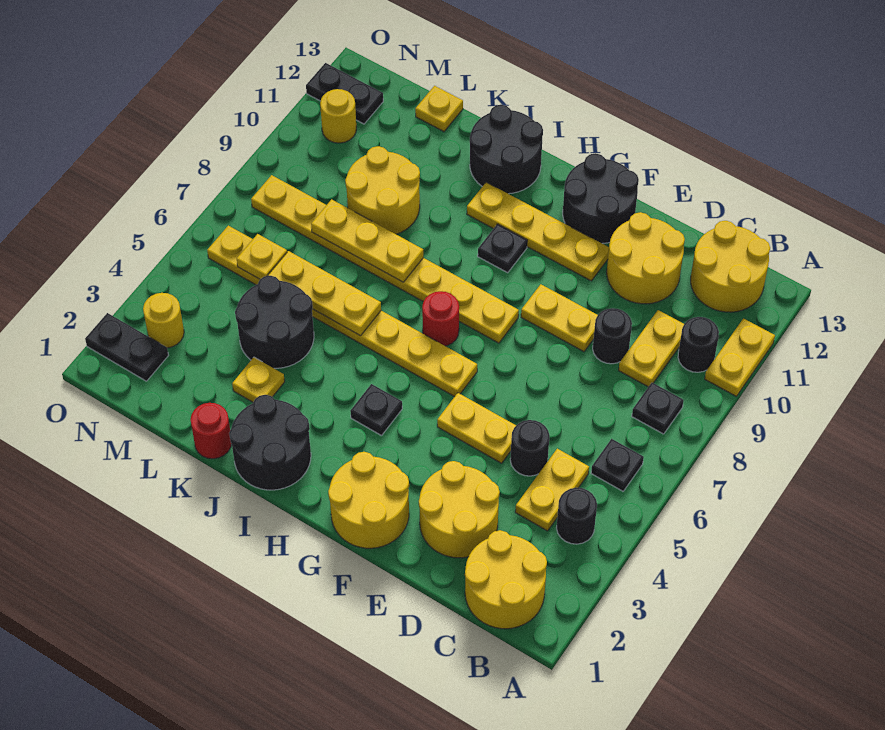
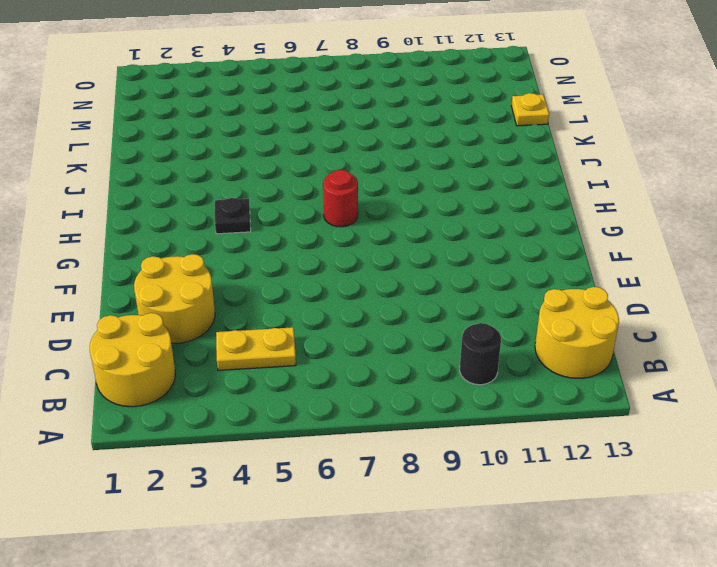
none -> yellow 1x2 plate [705,319,775,396]
none -> black 1x1 round brick [557,488,597,544]
none -> black 1x1 plate [591,439,644,491]
none -> black 1x1 plate [632,383,684,434]

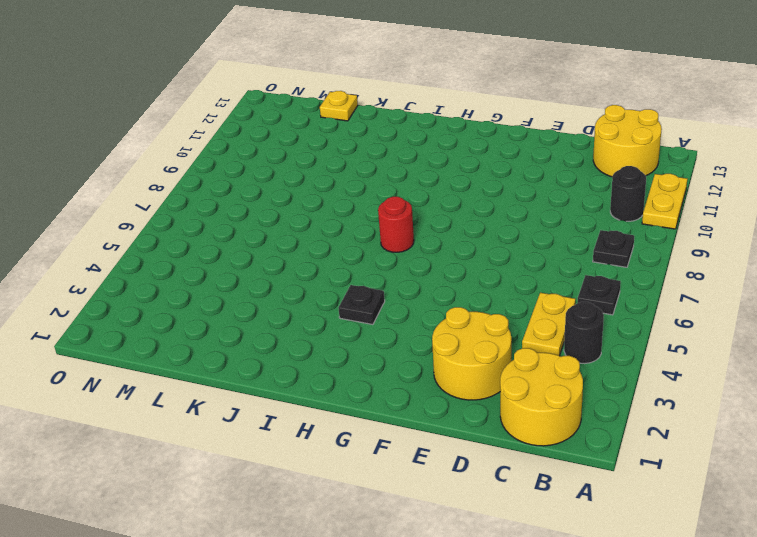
none -> yellow 1x2 plate [619,310,684,387]
none -> black 1x1 round brick [510,420,550,476]
none -> black 1x1 round brick [593,308,632,364]
none -> yellow 2x2 round brick [607,212,685,304]

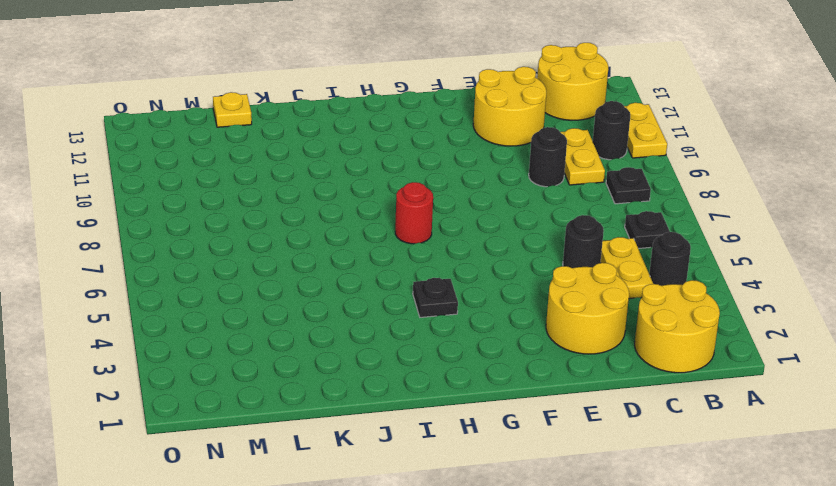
none -> yellow 1x2 plate [437,393,516,463]
none -> yellow 1x2 plate [521,284,598,352]
none -> yellow 2x2 round brick [328,452,409,548]
none -> yellow 1x4 plate [467,182,609,281]

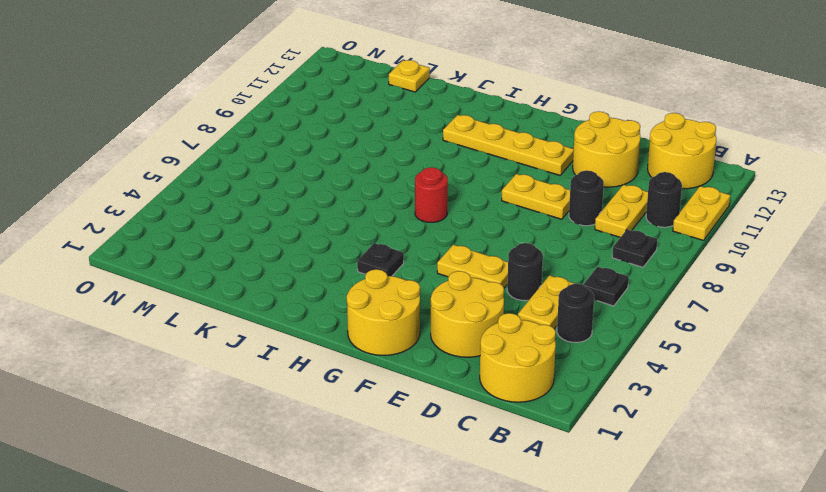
none -> black 2x2 round brick [563,153,639,244]
none -> yellow 1x8 plate [207,226,477,397]
none -> yellow 1x8 plate [251,175,519,343]
none -> black 1x1 plate [478,224,527,273]

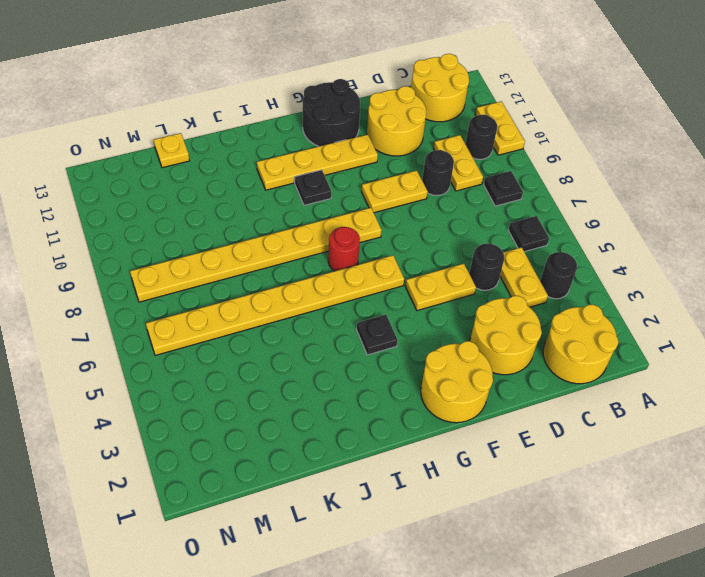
none -> black 2x2 round brick [229,395,311,490]
none -> black 2x2 round brick [470,105,543,194]
none -> red 1x1 round brick [190,403,232,459]
none -> yellow 1x1 plate [232,357,285,402]

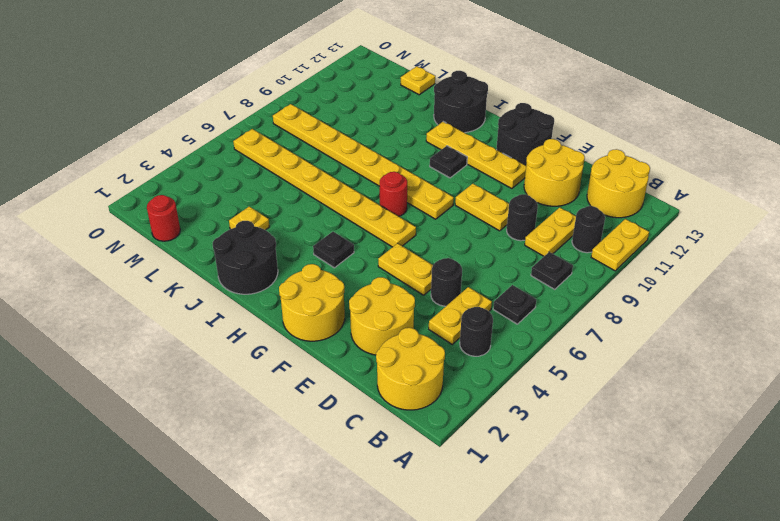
red 1x1 round brick [147,195,180,241] -> red 1x1 round brick moved to [190,403,232,459]
none -> black 2x2 round brick [235,276,314,368]
none -> yellow 2x2 round brick [345,146,420,234]
none -> black 1x2 plate [85,313,169,381]
none -> yellow 1x1 round brick [143,293,184,348]

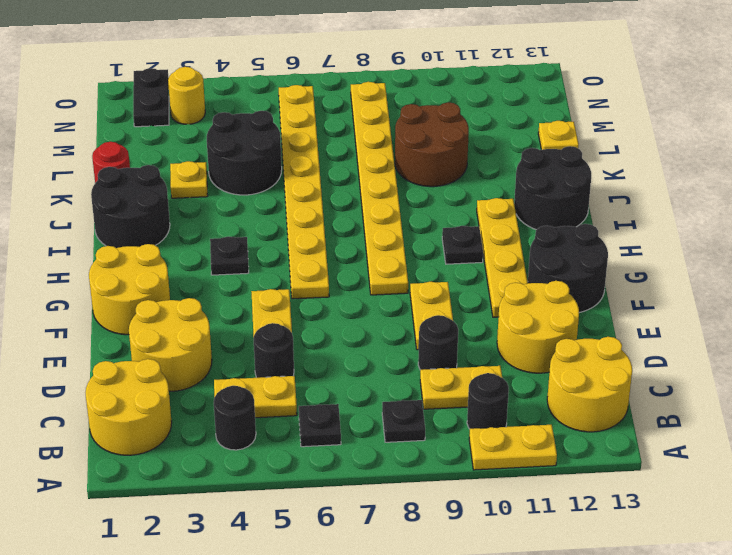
brown 2x2 round brick [395,102,469,187] -> yellow 2x2 round brick [345,146,420,234]
none -> red 1x1 round brick [422,291,459,346]
none -> yellow 1x1 round brick [320,89,356,143]
none -> black 1x2 plate [306,63,383,124]
none -> yellow 1x3 plate [268,251,381,336]

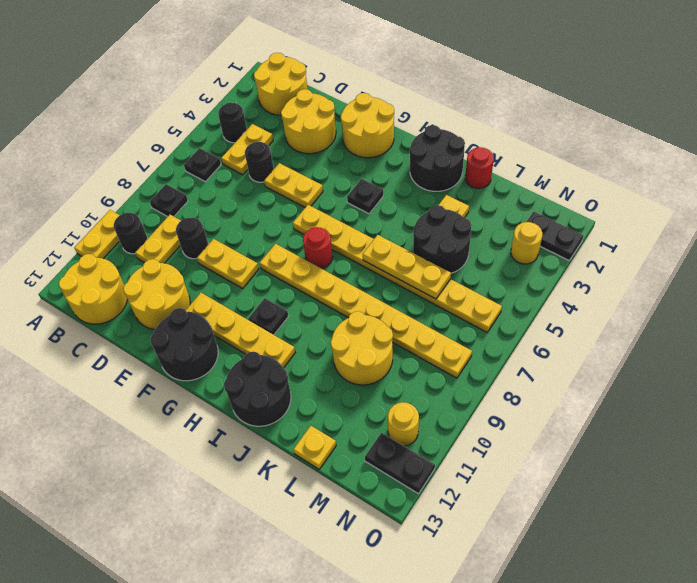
none -> yellow 1x3 plate [311,199,423,282]
none -> yellow 1x1 plate [237,234,287,279]

